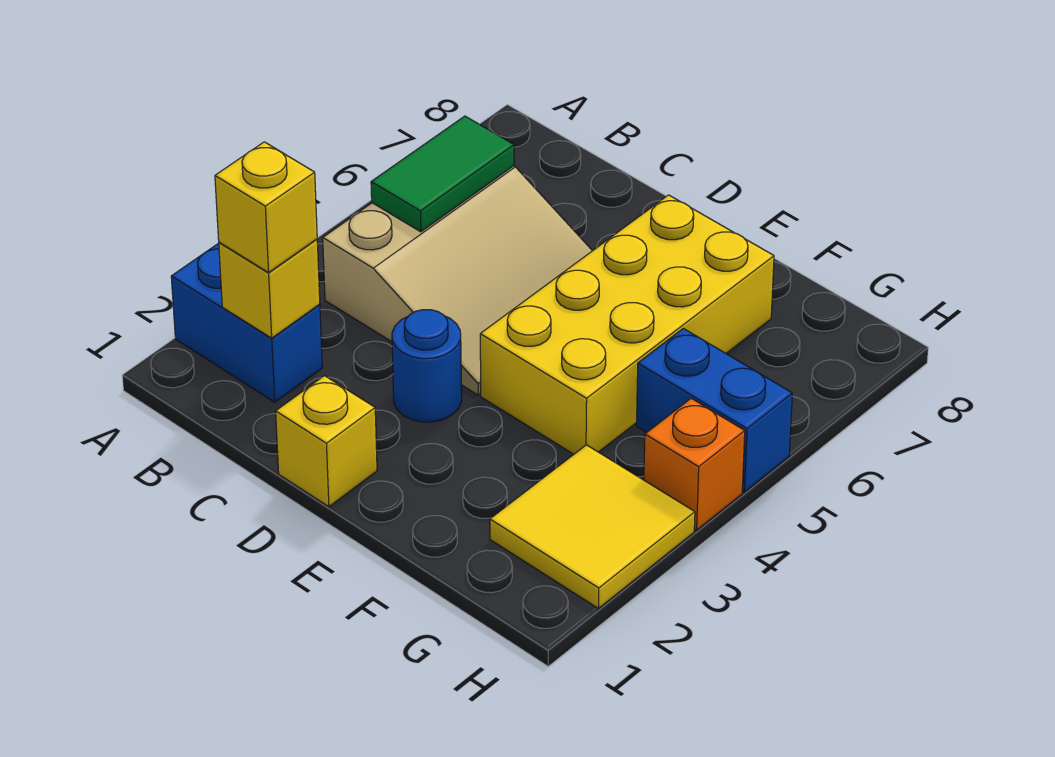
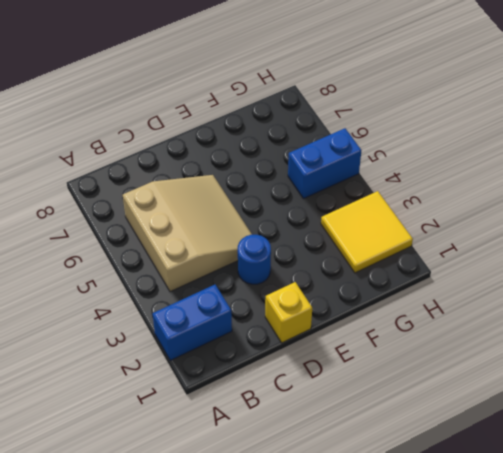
none -> yellow 2x4 brick [480,195,774,454]
none -> orange 1x1 brick [644,398,745,530]

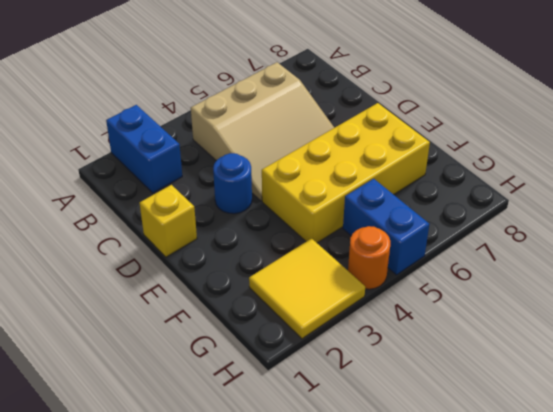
orange 1x1 round brick [348,226,390,289] -> orange 1x1 brick [644,398,745,530]
none -> yellow 1x1 brick [219,239,320,338]
none -> green 1x2 tile [371,116,514,232]

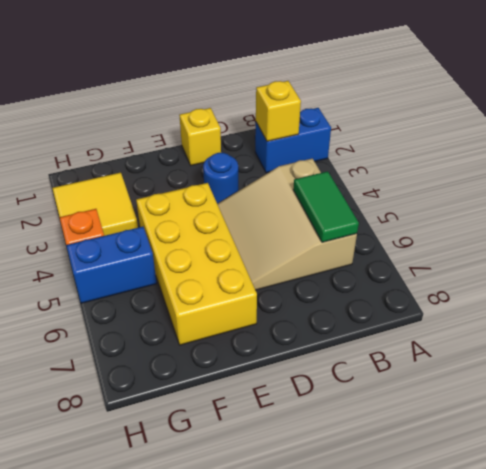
none -> yellow 1x1 brick [215,142,317,273]

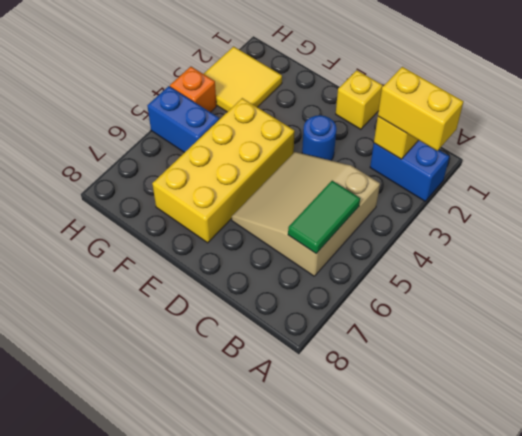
yellow 1x2 brick [378,67,464,151] -> yellow 1x1 brick [215,142,317,273]

